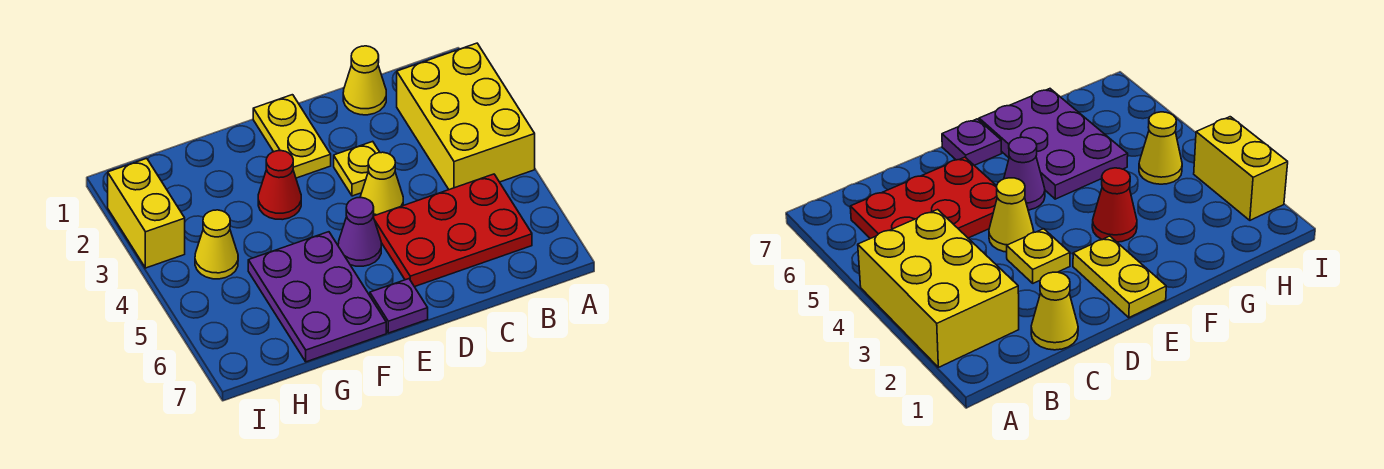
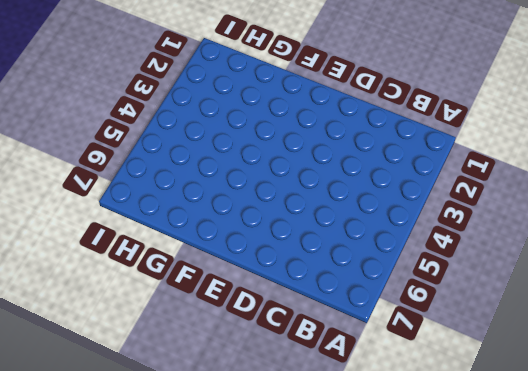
none -> yellow 2x3 brick [397,43,535,190]
none -> red 2x3 plate [373,174,532,287]
none -> yellow 1x1 cone [343,46,386,115]

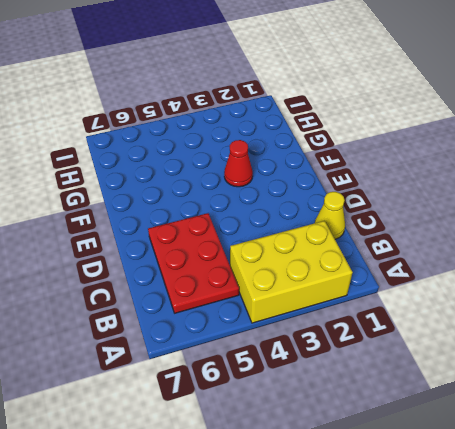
none -> yellow 1x1 plate [334,141,380,196]
none -> yellow 1x1 cone [360,152,403,216]
none -> yellow 1x2 plate [253,95,331,178]

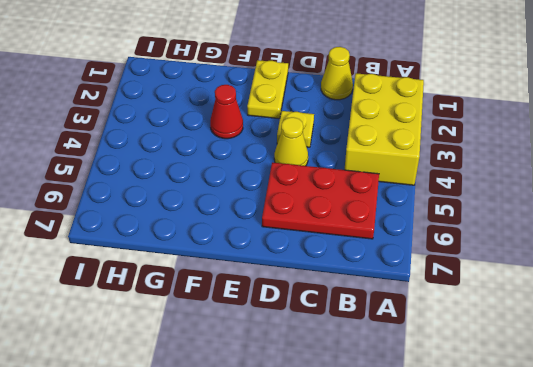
none -> purple 1x1 cone [338,198,381,266]
none -> purple 1x1 plate [370,279,428,333]
none -> purple 2x3 plate [248,232,386,362]

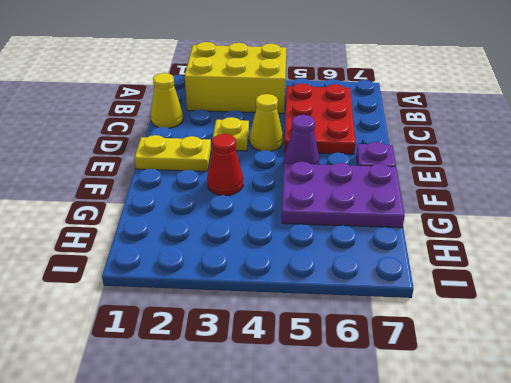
none -> yellow 1x1 cone [195,210,238,279]
none -> yellow 1x2 brick [108,158,185,268]

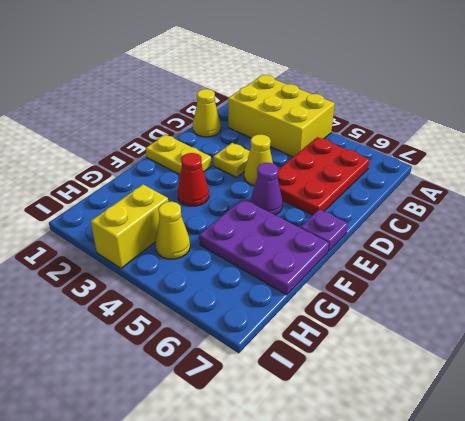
yellow 1x2 brick [91,185,168,268] -> yellow 1x2 brick turned to [108,158,185,268]

